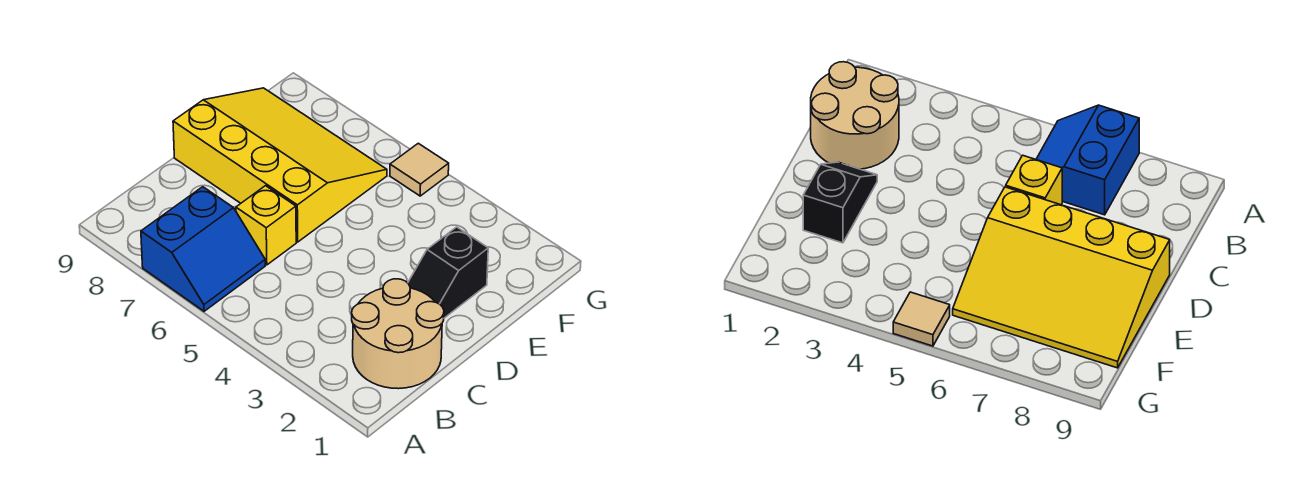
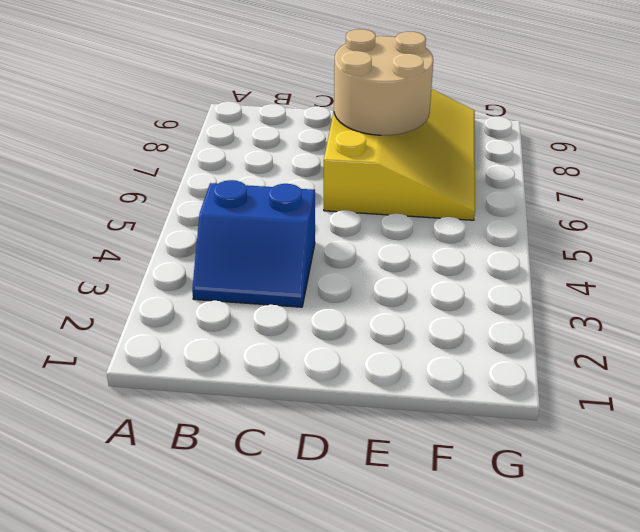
blue 2x2 slope [192,180,315,307] -> blue 2x2 slope moved to [141,187,265,311]
tan 2x2 round brick [334,29,433,135] -> tan 2x2 round brick moved to [352,279,444,389]
none -> yellow 1x1 brick [236,186,296,265]
none -> black 1x2 slope [408,227,488,318]

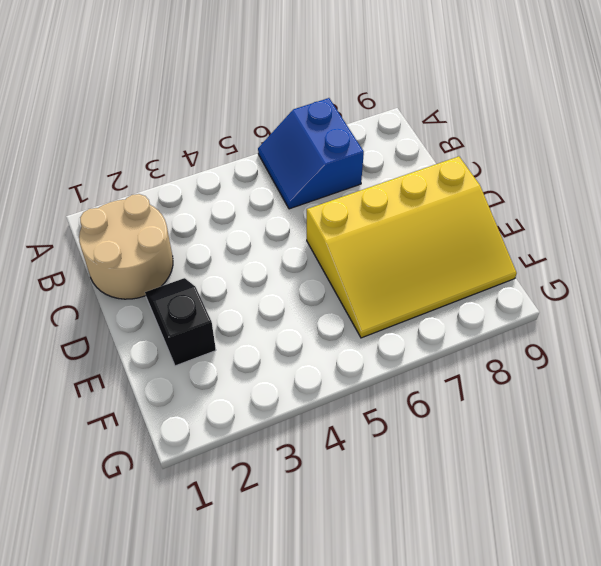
none -> yellow 1x1 brick [236,186,296,265]
none -> tan 1x1 tile [390,143,449,196]

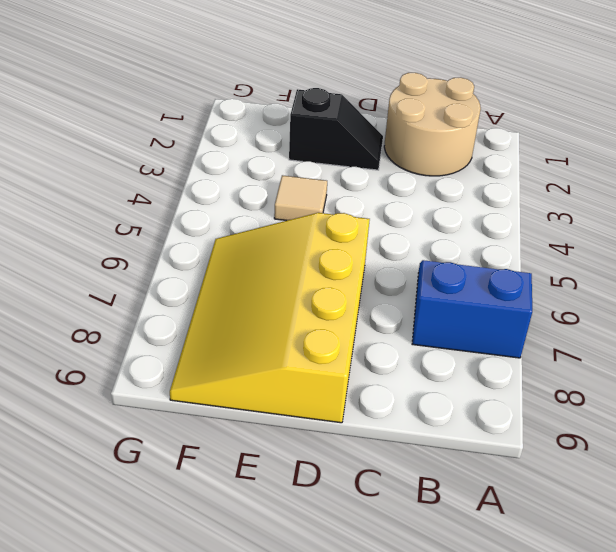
tan 1x1 tile [274,175,327,221] -> tan 1x1 tile moved to [390,143,449,196]
none -> yellow 1x1 brick [236,186,296,265]

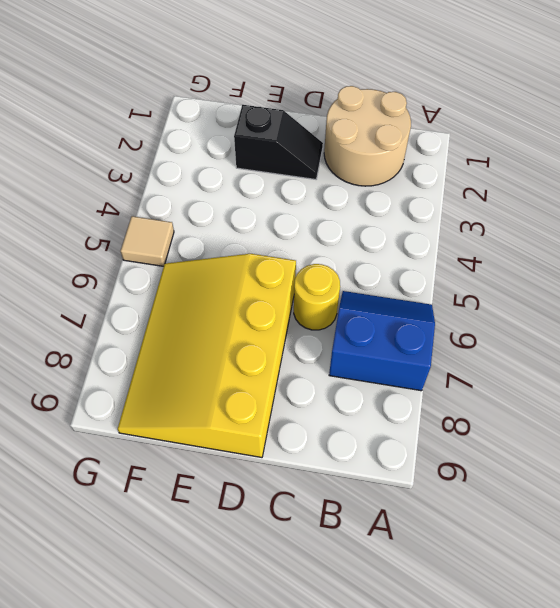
yellow 1x1 round brick [294,264,340,330] -> yellow 1x1 brick [236,186,296,265]

